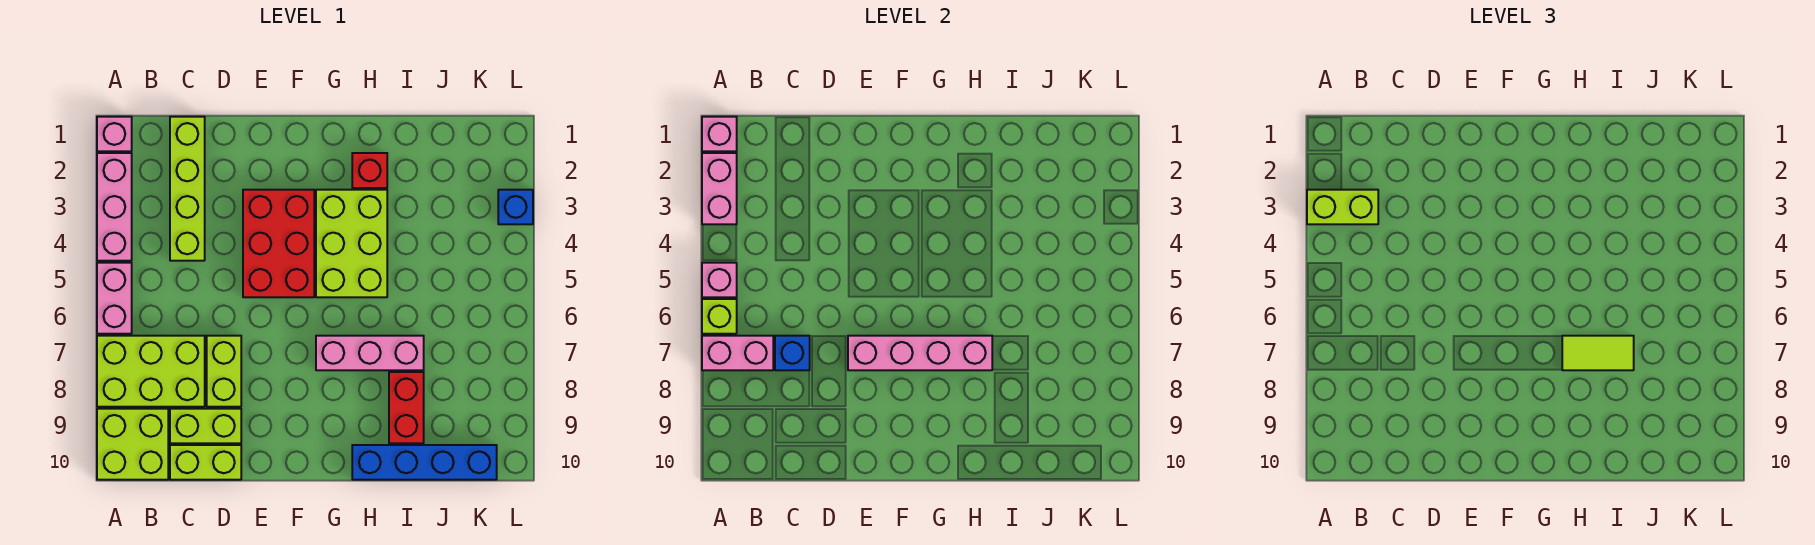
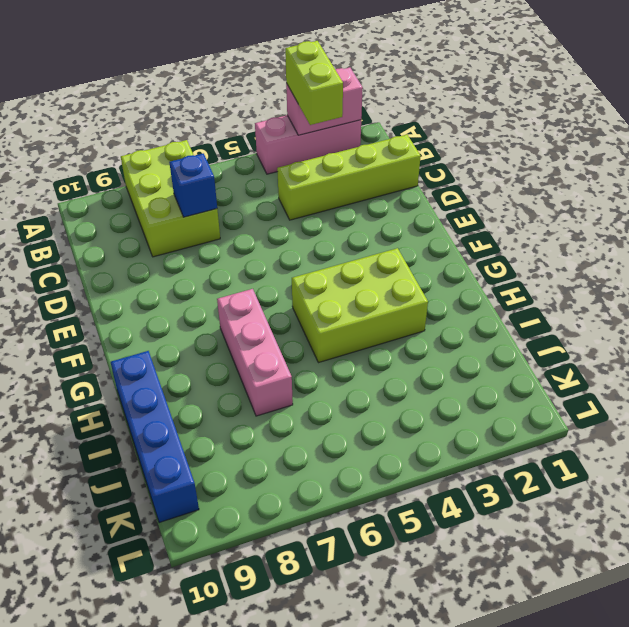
none -> pink 1x1 brick [97,117,132,151]
none -> pink 1x2 brick [97,263,132,334]
none -> lime 2x2 brick [97,409,168,480]

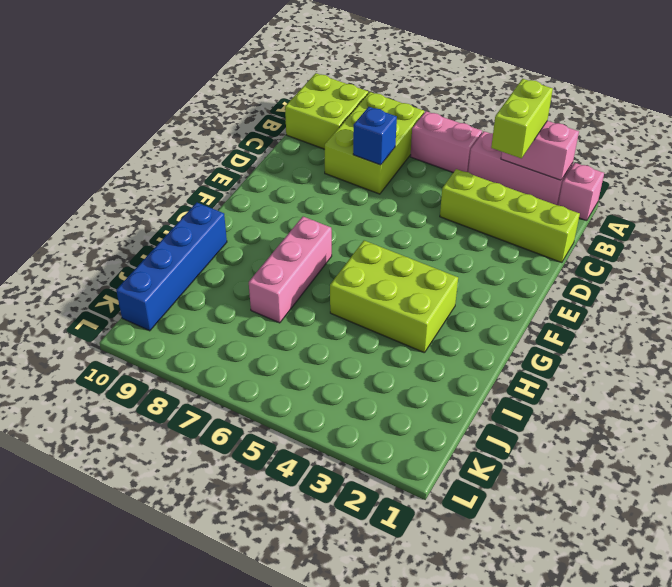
none -> lime 1x2 brick [170,409,241,443]
none -> lime 1x2 brick [170,445,241,480]
none -> lime 1x2 brick [207,336,241,407]

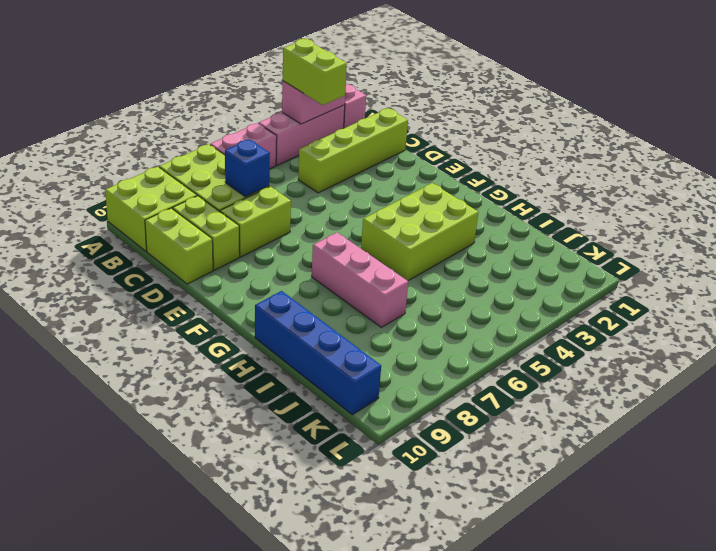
none -> red 2x3 brick [243,190,314,297]
none -> red 1x1 brick [352,153,387,188]
none -> red 1x2 brick [389,372,424,443]

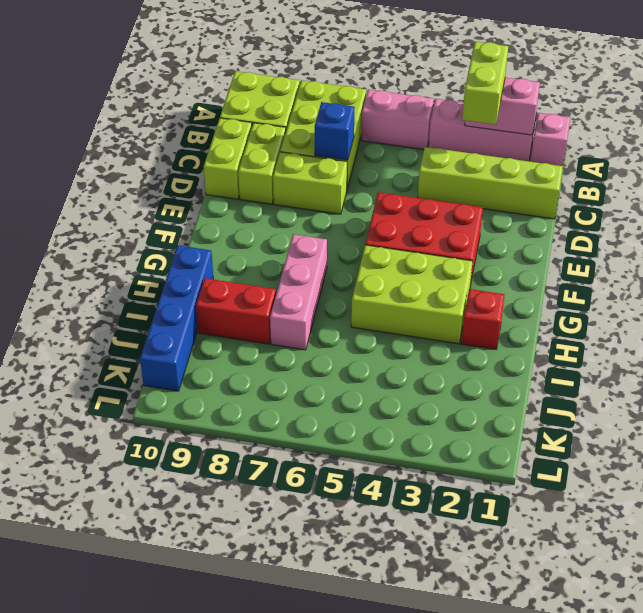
none -> blue 1x1 brick [498,190,533,224]
none -> pink 1x1 brick [702,117,737,151]
none -> pink 1x1 brick [702,263,737,297]

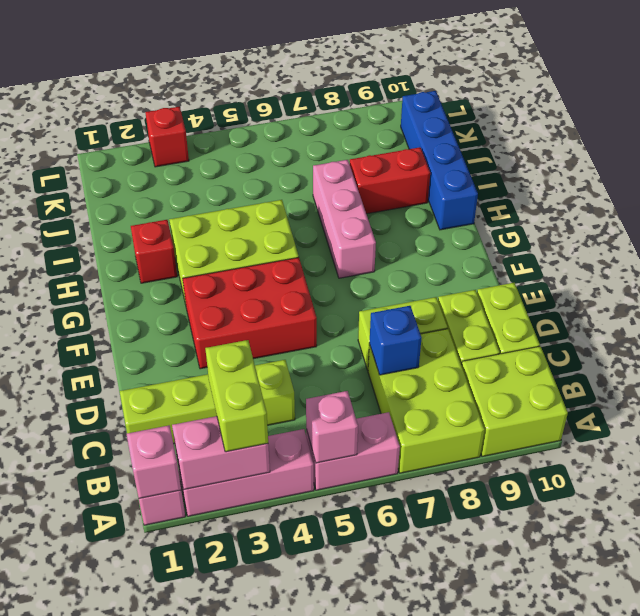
red 1x1 brick [145,107,189,167] -> blue 1x1 brick [498,190,533,224]
none -> lime 1x1 brick [702,299,737,334]
none -> pink 1x2 brick [702,336,773,370]
none -> pink 1x4 brick [848,336,992,370]

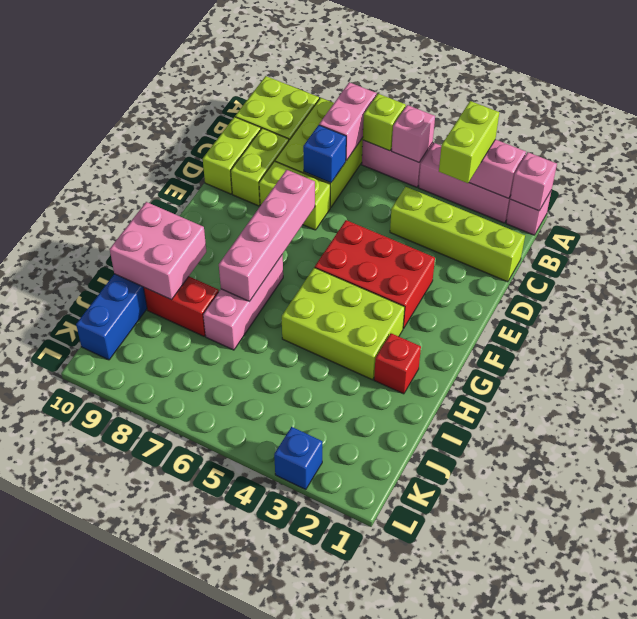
pink 2x2 brick [110,202,206,300] -> none
none -> lime 1x2 tile [1562,336,1634,370]

